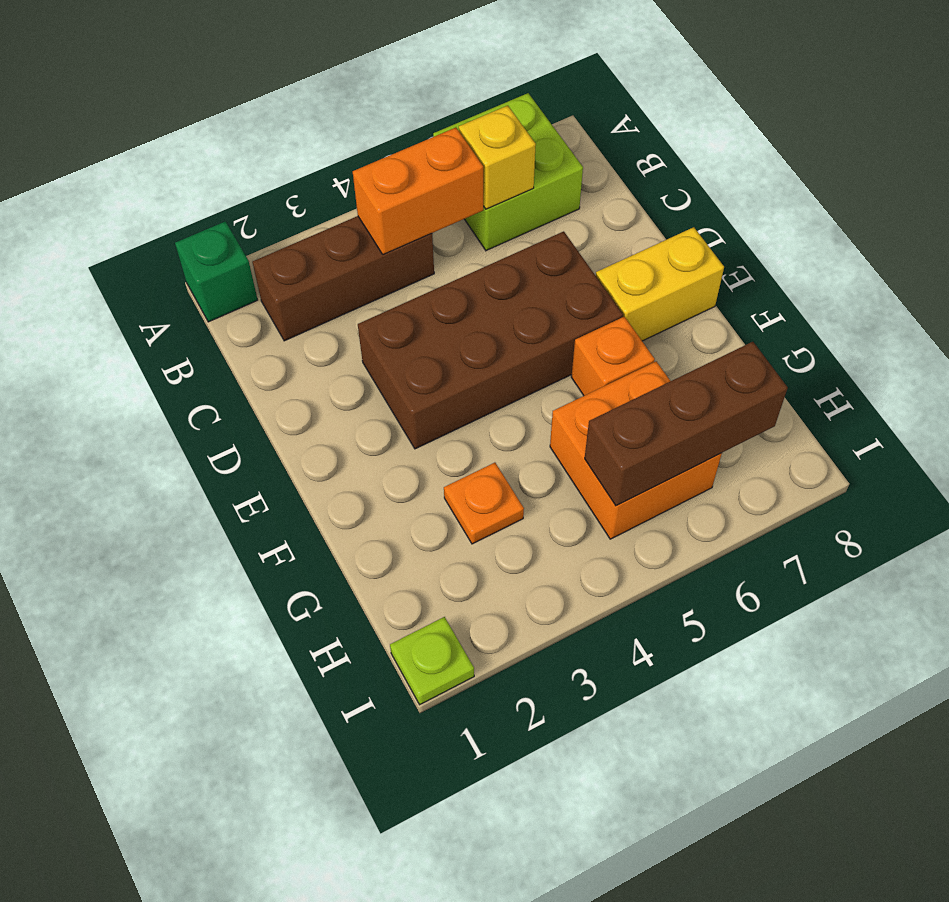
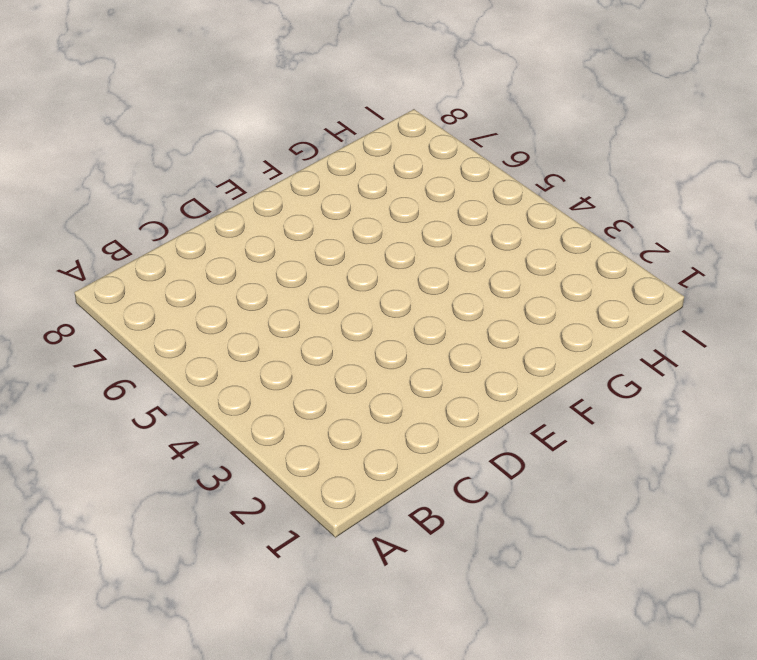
none -> green 1x1 brick [175,221,258,322]
none -> lime 2x2 brick [433,93,583,251]
none -> brown 1x3 brick [253,216,434,341]

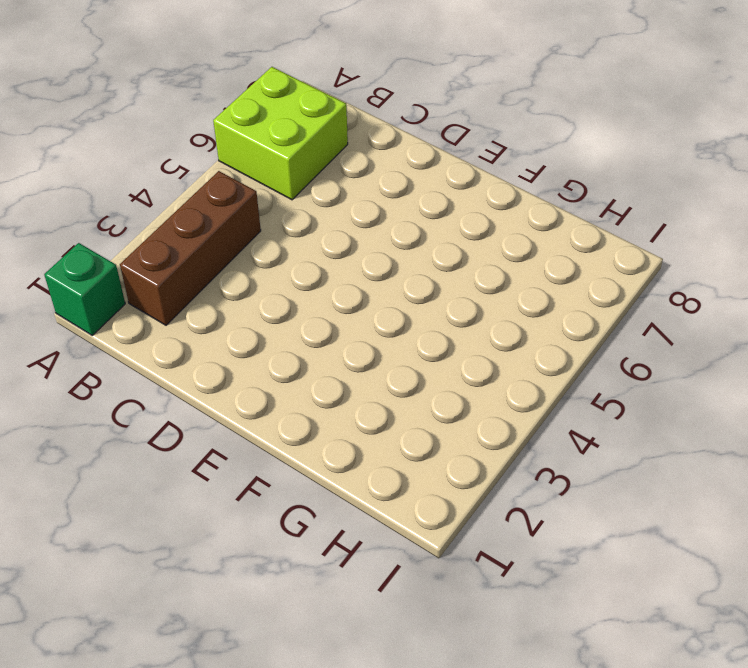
none -> brown 2x4 brick [358,231,623,449]
none -> yellow 1x2 brick [596,227,724,341]
none -> orange 1x1 brick [571,317,655,396]

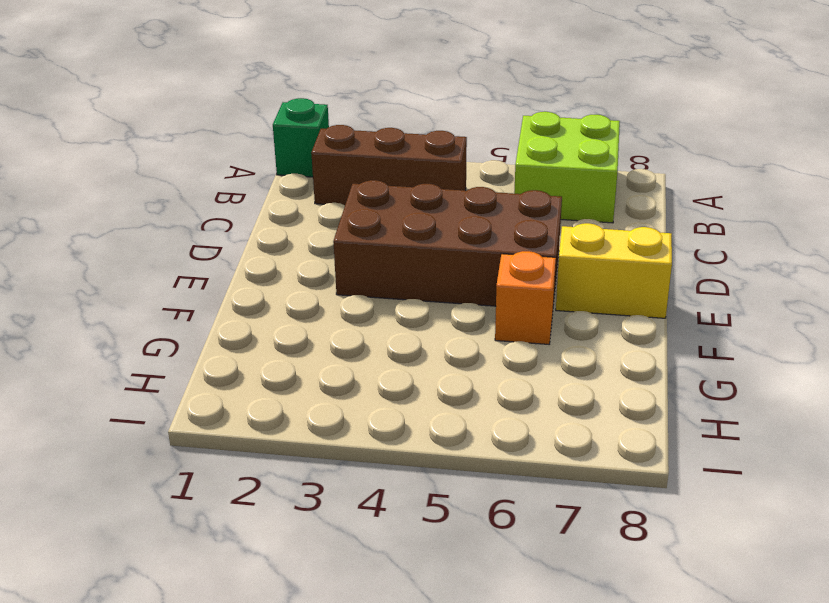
none -> orange 1x1 plate [444,463,524,544]
none -> orange 2x2 brick [550,361,722,539]
none -> lime 1x1 plate [390,617,474,705]

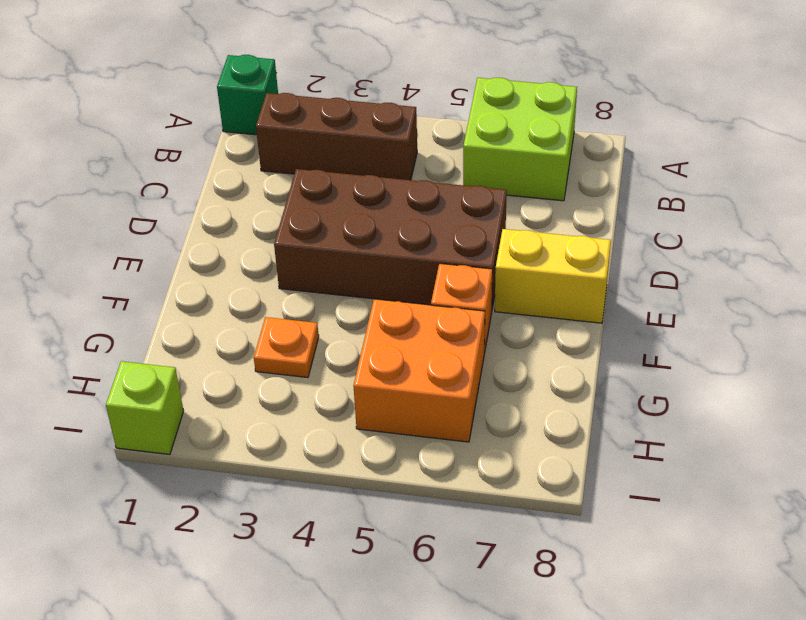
lime 1x1 brick [106,361,184,455] -> lime 1x1 plate [390,617,474,705]
none -> orange 1x2 brick [353,128,484,254]
none -> yellow 1x1 brick [459,106,536,209]
none -> brown 1x3 brick [585,342,788,506]

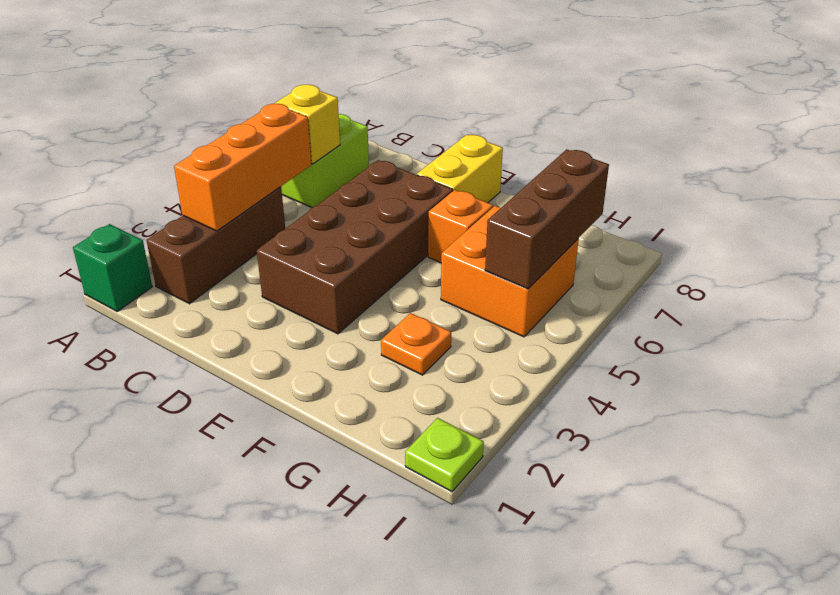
orange 1x3 brick [174,104,311,231] -> orange 1x2 brick [353,128,484,254]

